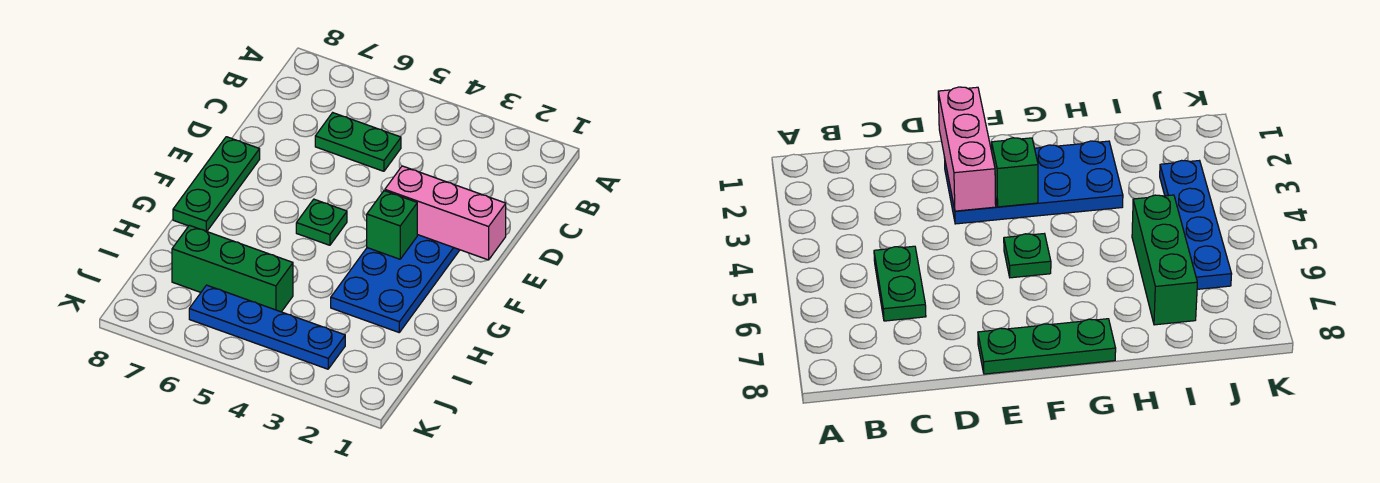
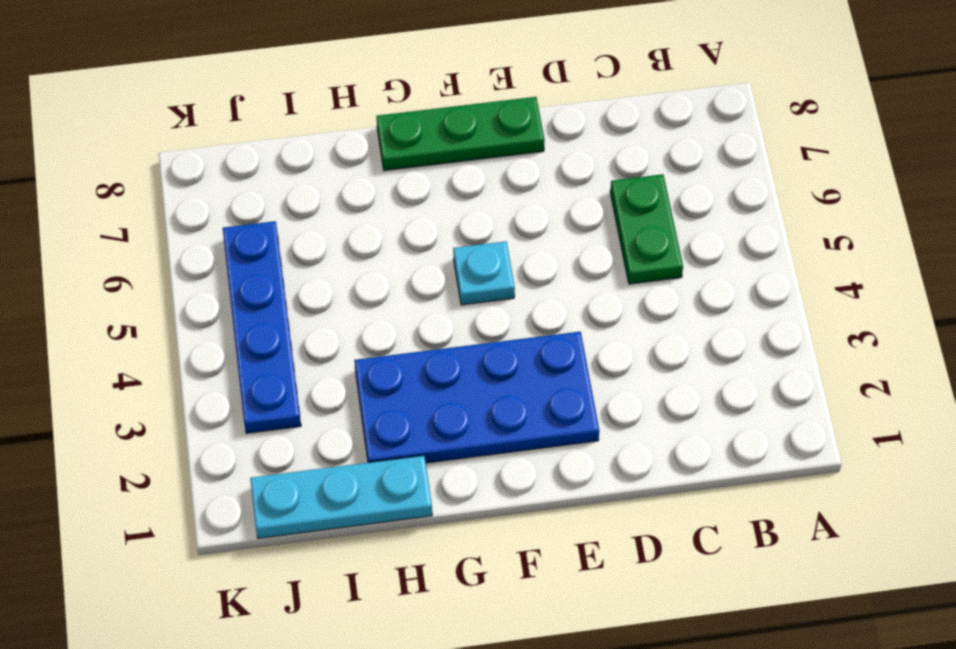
cyan 1x1 plate [453,241,515,305] -> green 1x1 plate [296,199,347,245]
cyan 1x3 plate [250,455,432,538] -> none
none -> green 1x3 brick [172,225,293,312]
none -> pink 1x3 brick [385,166,506,260]

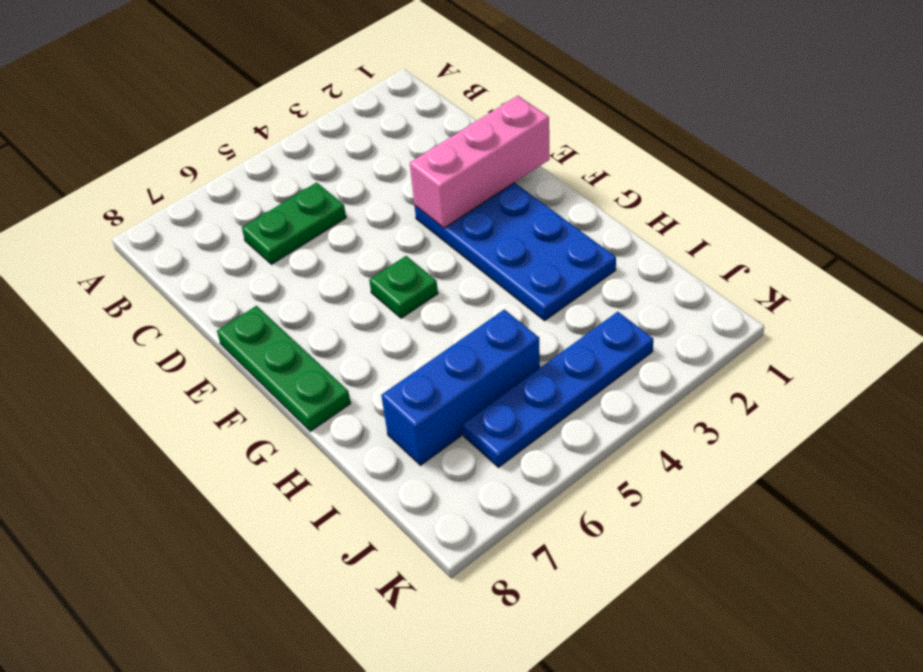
blue 1x3 brick [381,310,540,465] -> green 1x3 brick [172,225,293,312]
none -> green 1x1 brick [367,191,417,259]

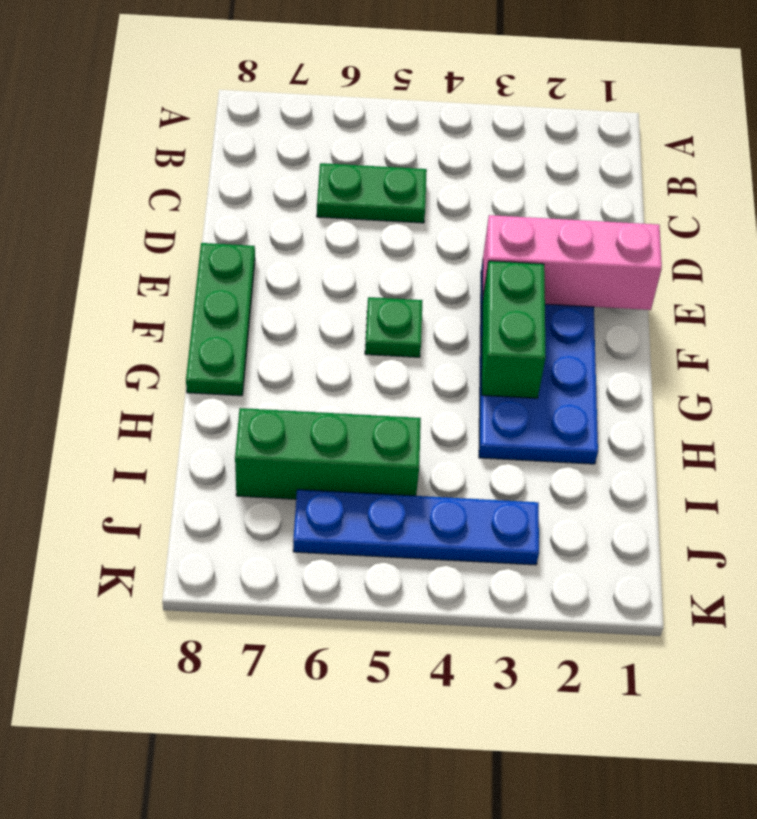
green 1x2 brick [482,261,546,398] -> green 1x1 brick [367,191,417,259]

